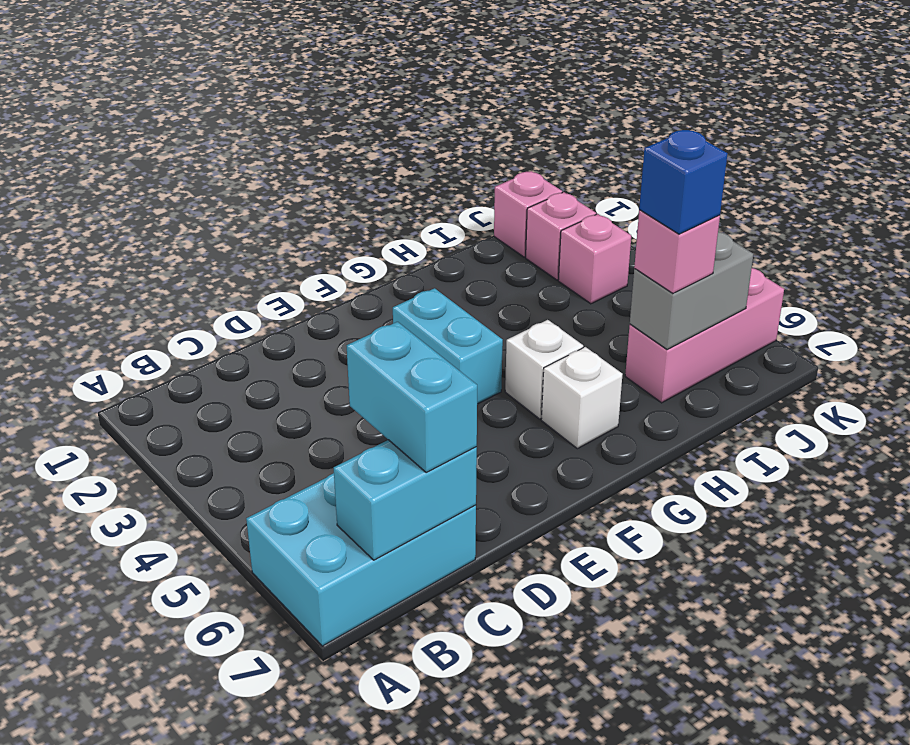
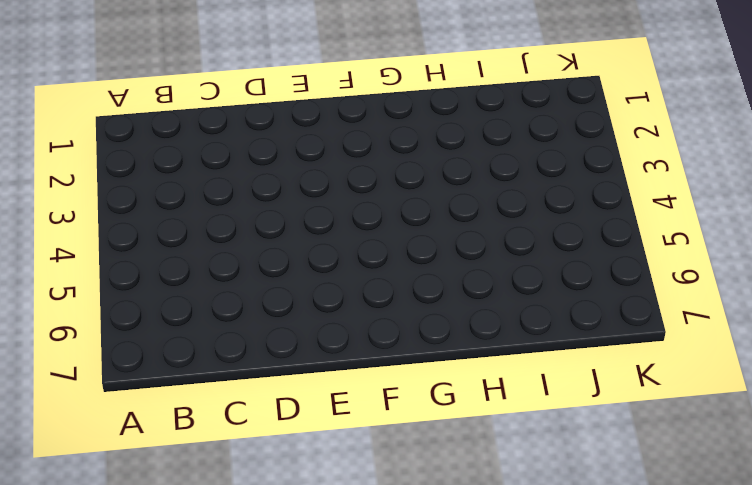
none -> cyan 2x3 brick [246,473,476,646]
none -> cyan 1x2 brick [393,288,503,404]
none -> white 1x1 brick [505,320,583,419]

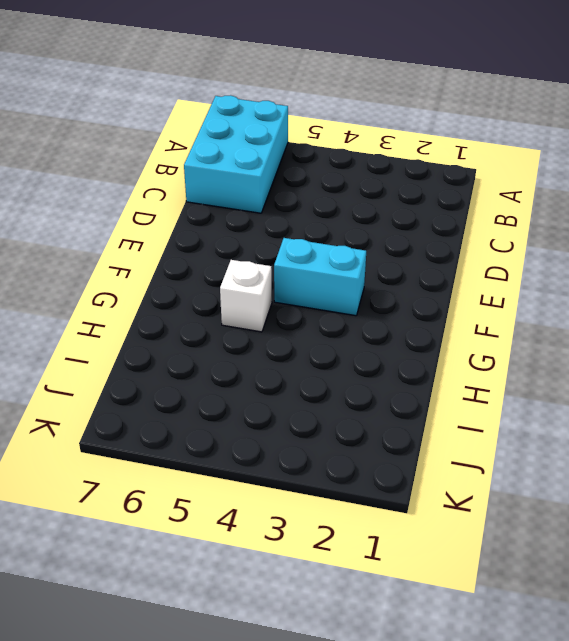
none -> white 1x1 brick [541,347,623,449]
none -> pink 1x3 brick [625,268,784,403]
none -> pink 1x1 brick [494,171,562,257]

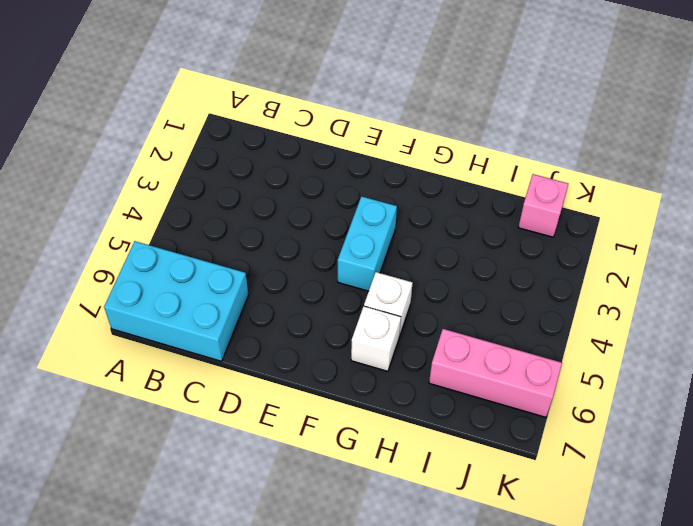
none -> pink 1x1 brick [526,192,596,280]
none -> pink 1x1 brick [558,214,631,304]
none -> cyan 1x2 brick [334,440,477,560]

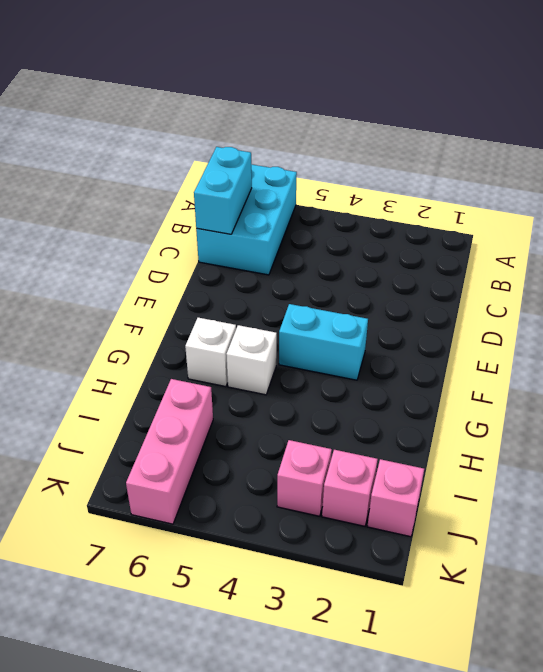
none -> grey 1x2 brick [630,232,753,349]
none -> cyan 1x2 brick [347,322,477,472]
none -> pink 1x1 brick [634,210,720,293]

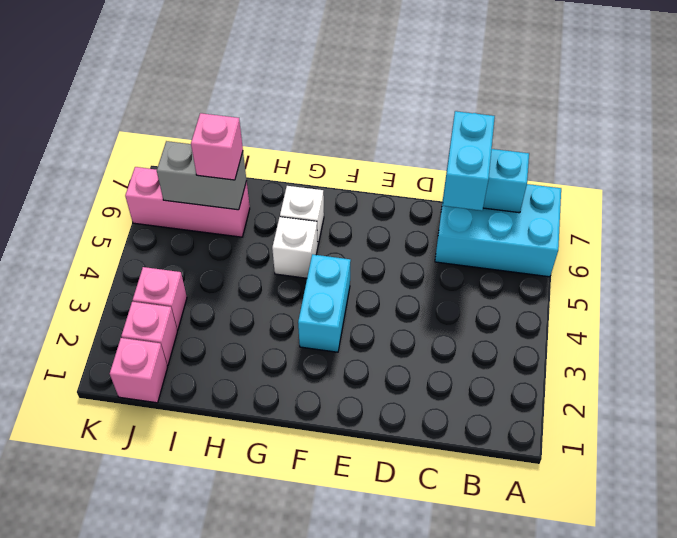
none -> blue 1x1 brick [639,130,728,234]

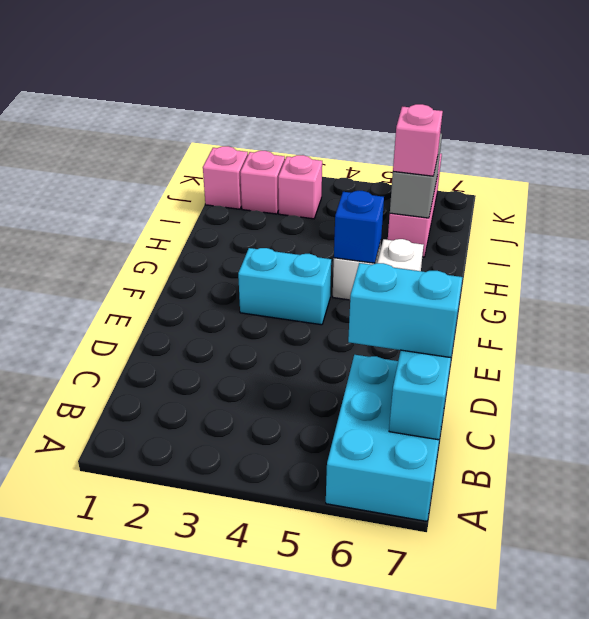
blue 1x1 brick [334,191,384,263] -> blue 1x1 brick moved to [639,130,728,234]

